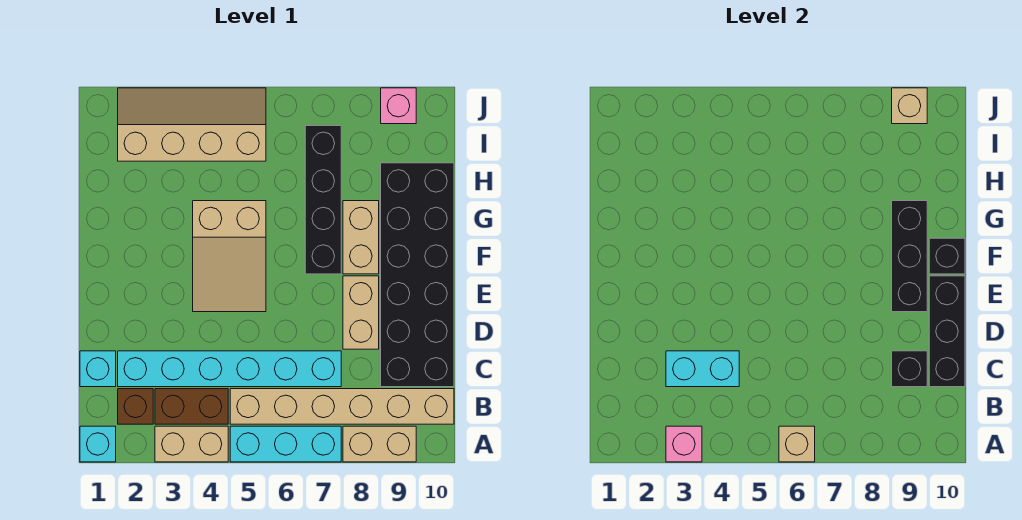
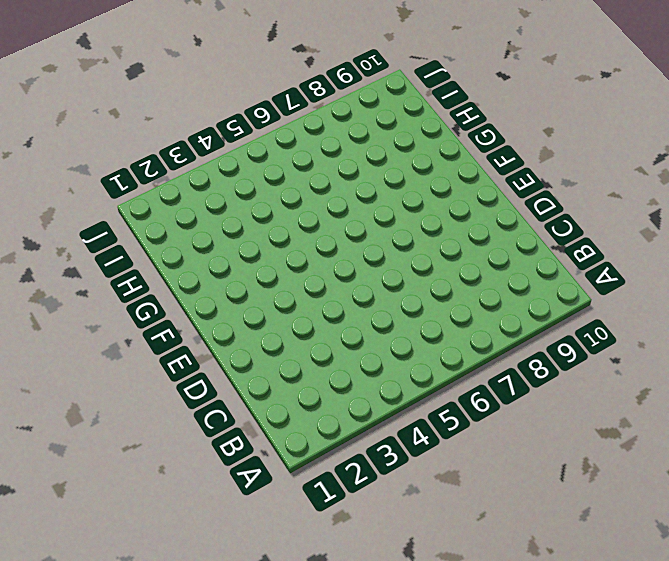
none -> cyan 1x1 brick [80,426,116,462]
none -> tan 1x2 brick [155,426,228,462]
none -> cyan 1x3 brick [230,426,341,462]

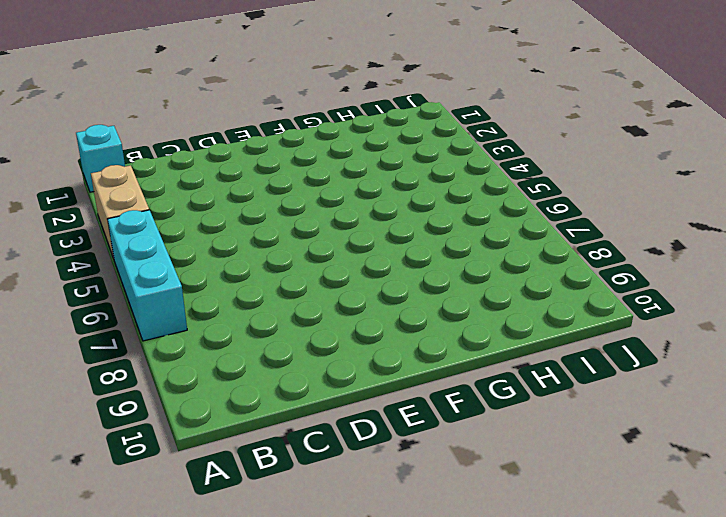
none -> tan 1x2 brick [343,426,416,462]
none -> brown 1x1 brick [118,389,153,424]
none -> brown 1x2 brick [155,389,228,424]

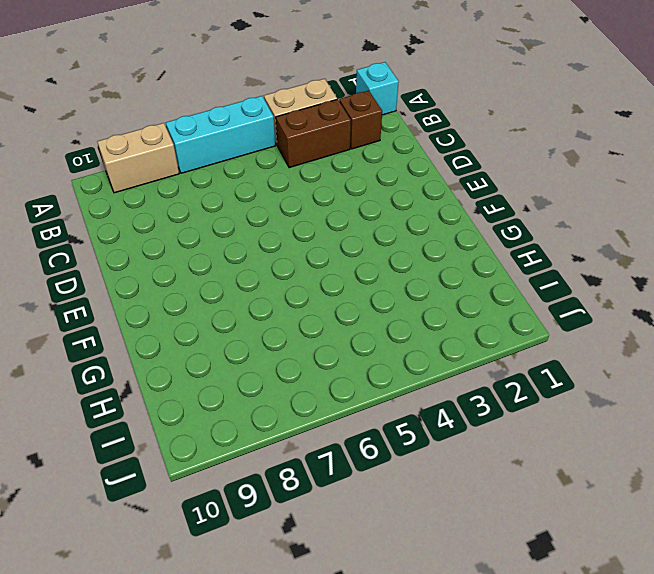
none -> tan 1x6 brick [230,389,454,424]
none -> cyan 1x1 brick [80,351,116,387]
none -> cyan 1x6 brick [118,351,341,387]

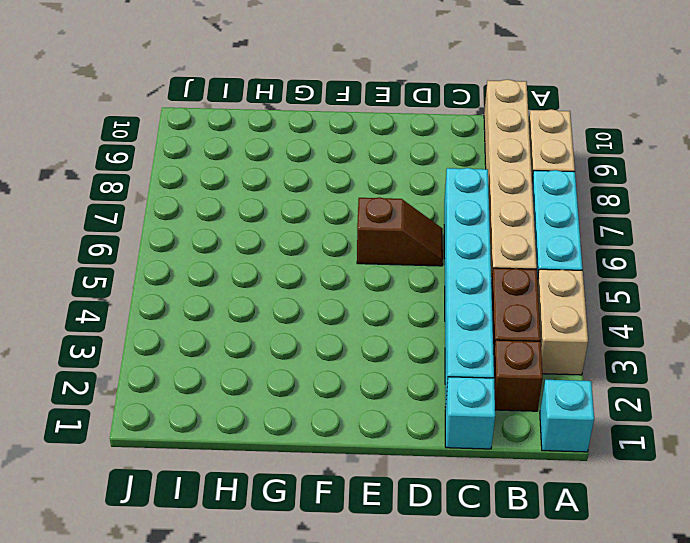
brown 1x2 slope [357,197,443,266] -> none
none -> black 2x6 brick [381,163,454,387]
none -> tan 1x2 brick [343,276,379,349]
none -> tan 2x3 slope [193,201,266,312]

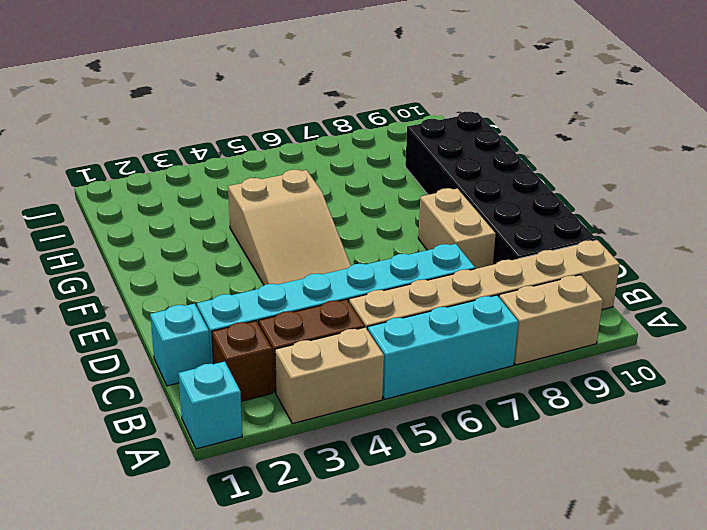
none -> black 1x4 brick [305,126,341,274]
none -> tan 1x2 brick [343,201,379,274]
none -> tan 2x4 slope [118,88,266,161]

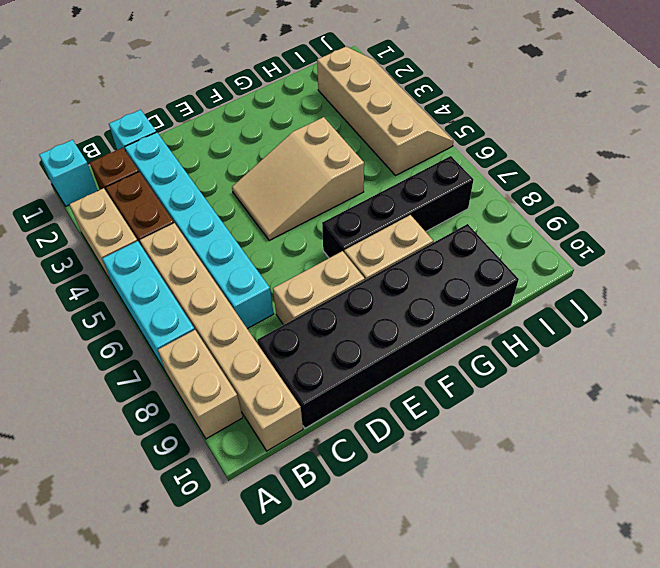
none -> pink 1x1 brick [381,88,416,124]
none -> pink 1x1 brick [666,426,702,462]
none -> tan 1x1 brick [779,426,815,462]

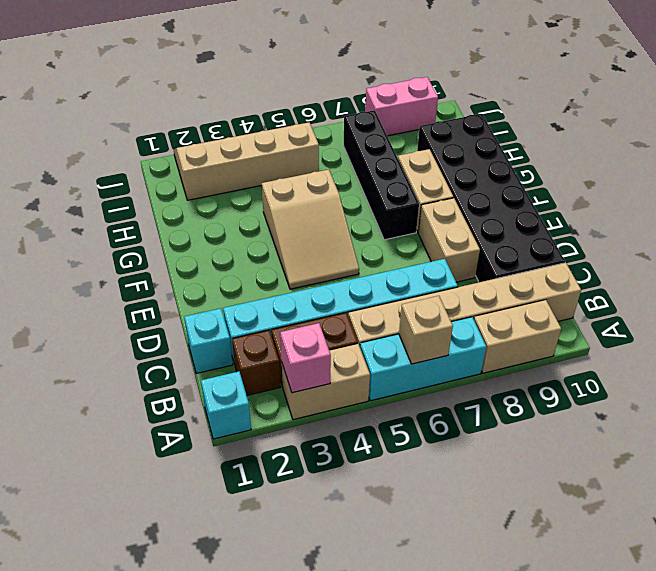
pink 1x2 brick [365,77,438,136] -> pink 1x1 brick [381,88,416,124]
none -> cyan 1x2 brick [666,351,739,387]
none -> black 1x1 brick [892,351,927,387]
none -> black 1x3 brick [929,276,965,387]

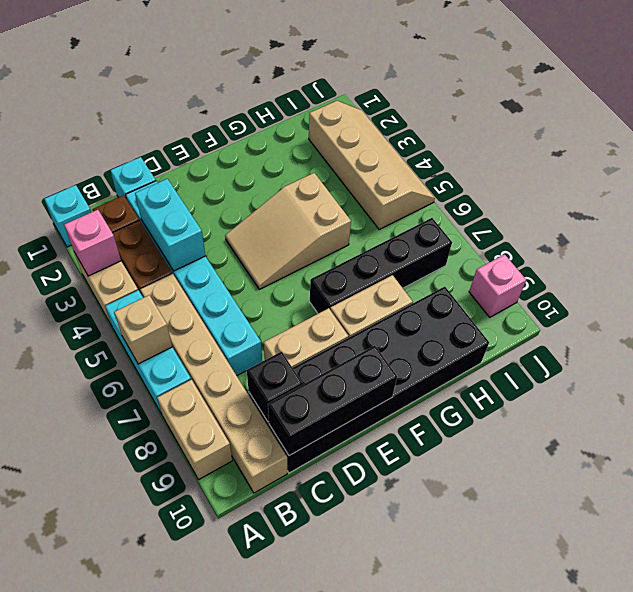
none -> black 1x3 brick [892,201,927,312]
none -> black 1x1 brick [929,238,965,274]
none -> tan 1x1 brick [892,88,927,124]

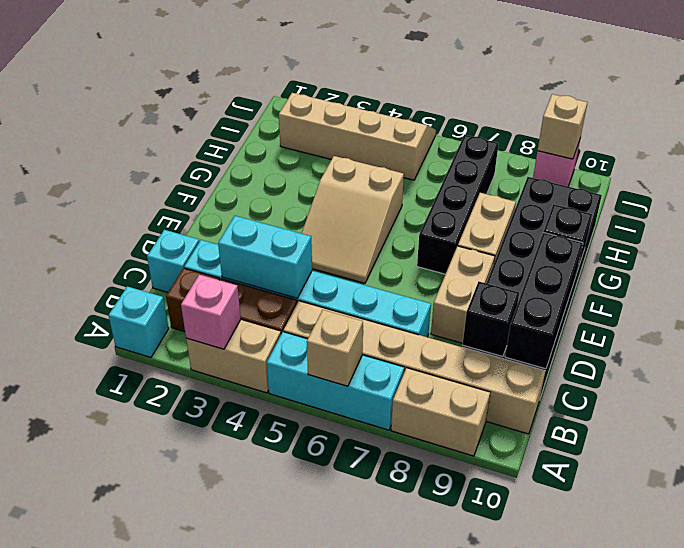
none -> black 1x3 brick [892,201,927,312]

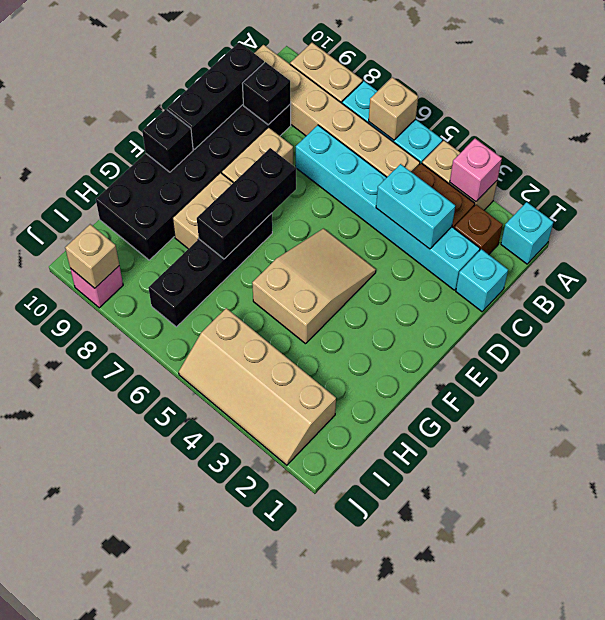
black 1x3 brick [197,148,296,259] -> black 1x3 brick moved to [892,201,927,312]

